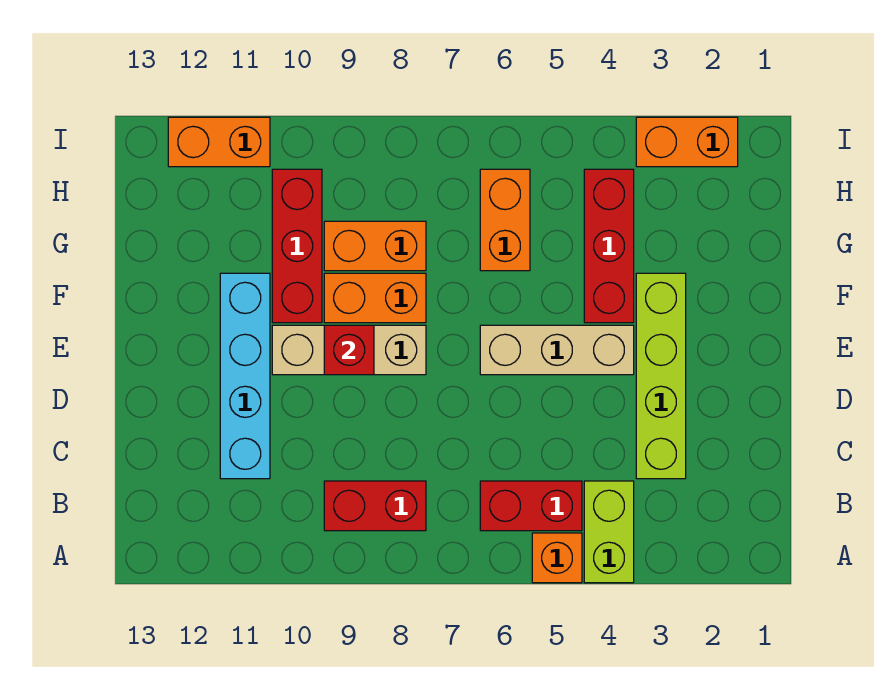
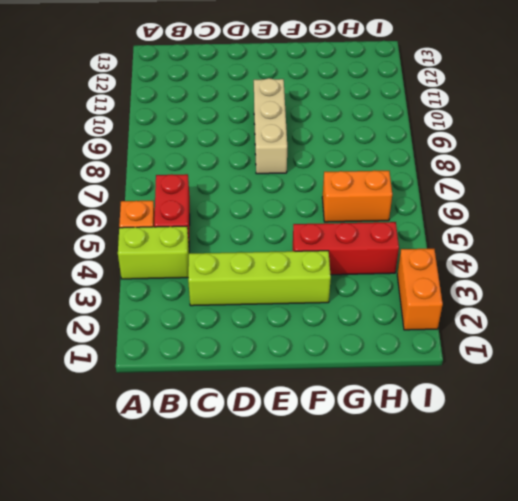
none -> red 1x2 brick [324,481,426,531]
none -> cyan 1x4 brick [220,273,270,479]
none -> tan 1x3 brick [480,325,634,375]

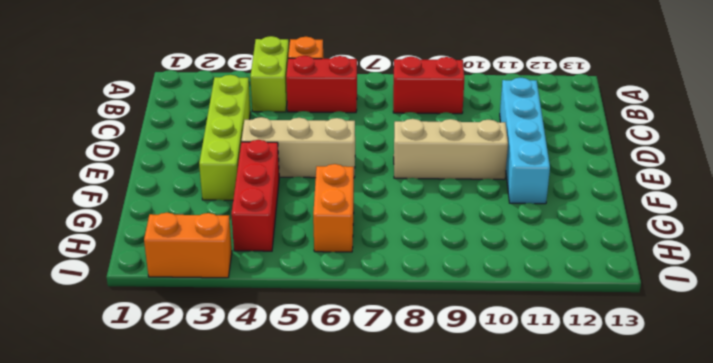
none -> orange 1x2 brick [324,273,426,323]
none -> red 1x3 brick [272,169,322,323]
none -> orange 1x2 brick [324,221,426,271]

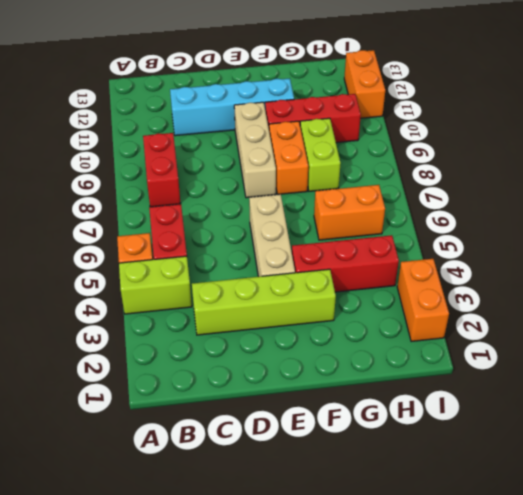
lime 1x2 brick [300,118,341,191] -> orange 1x2 brick [324,221,426,271]
none -> red 1x1 brick [324,325,374,375]

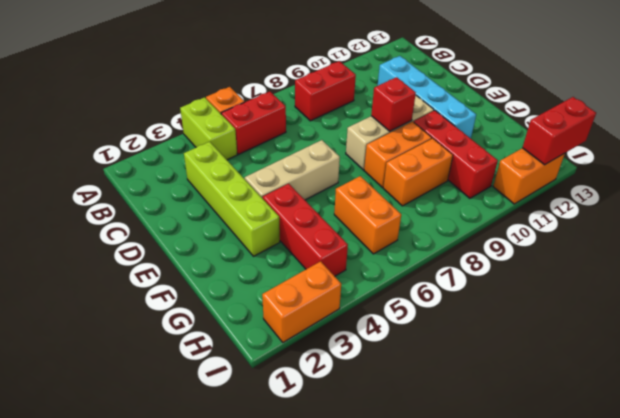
red 1x2 brick [522,97,596,165] -> none

